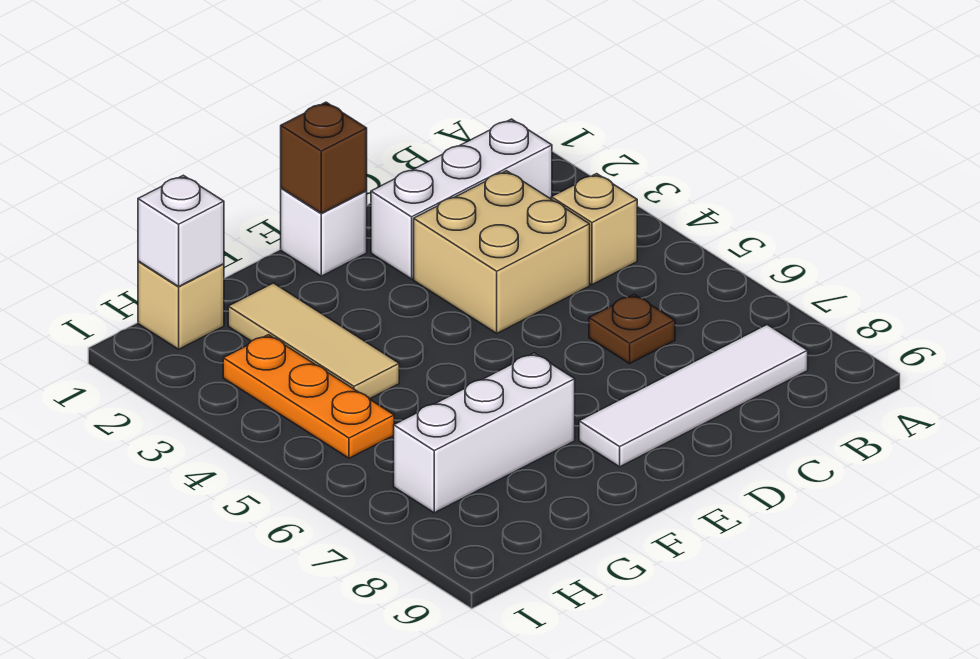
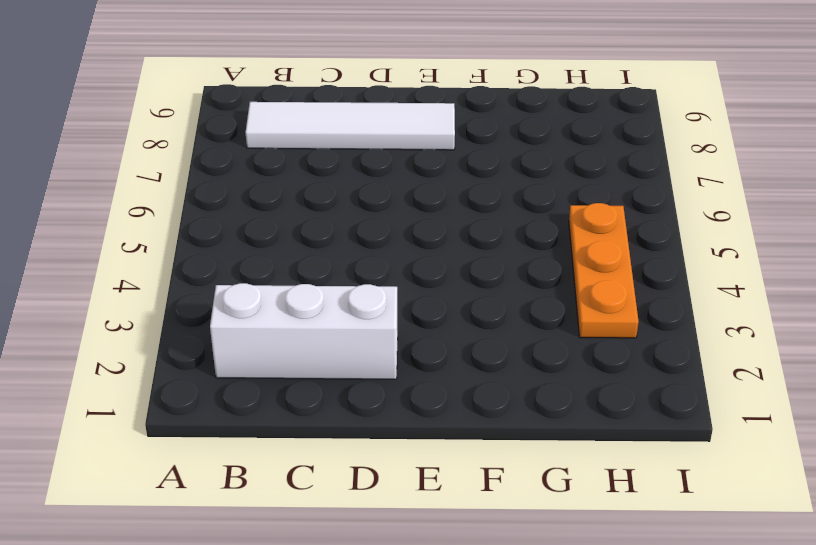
none -> tan 1x1 brick [551,174,637,285]
none -> tan 2x2 brick [414,171,590,333]
none -> brown 1x1 plate [589,294,675,363]

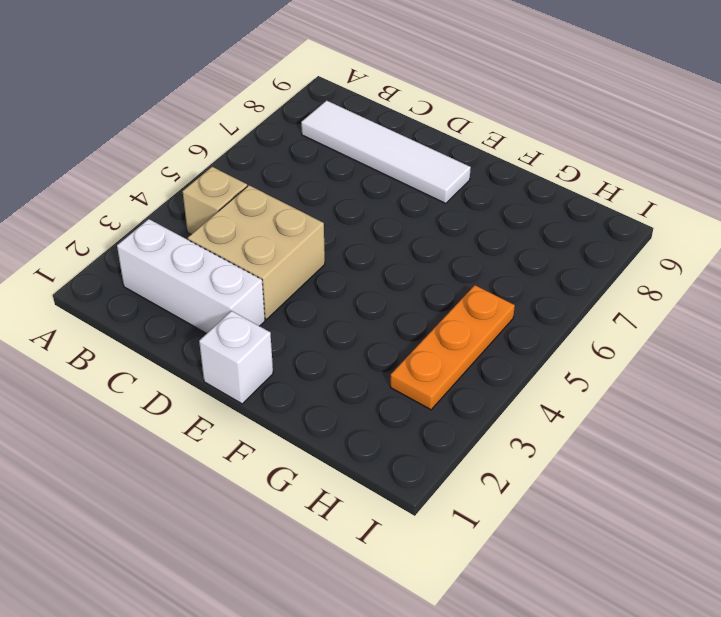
none -> brown 1x1 plate [589,294,675,363]
none -> white 1x3 brick [394,353,575,513]
none -> tan 1x3 tile [228,283,399,399]

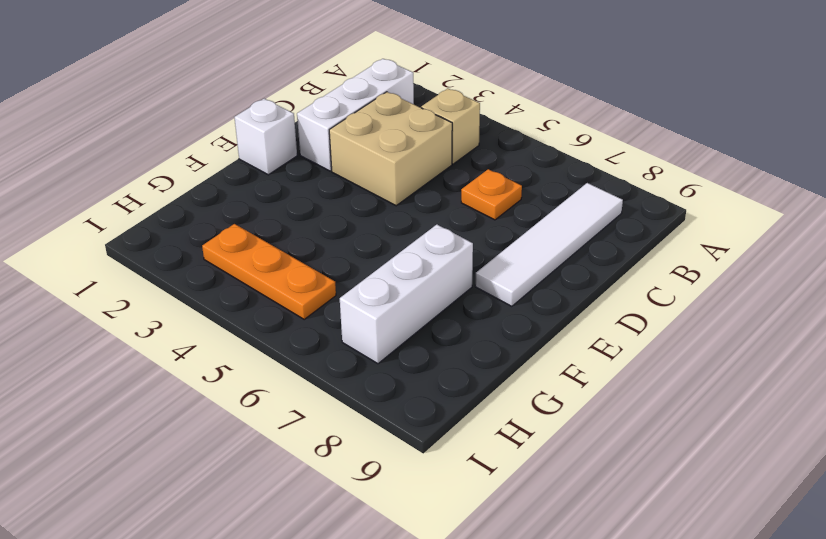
orange 1x1 plate [461,169,522,220] -> brown 1x1 plate [589,294,675,363]
none -> tan 1x3 tile [228,283,399,399]
none -> tan 1x1 brick [138,261,224,349]
none -> brown 1x1 brick [281,102,367,213]

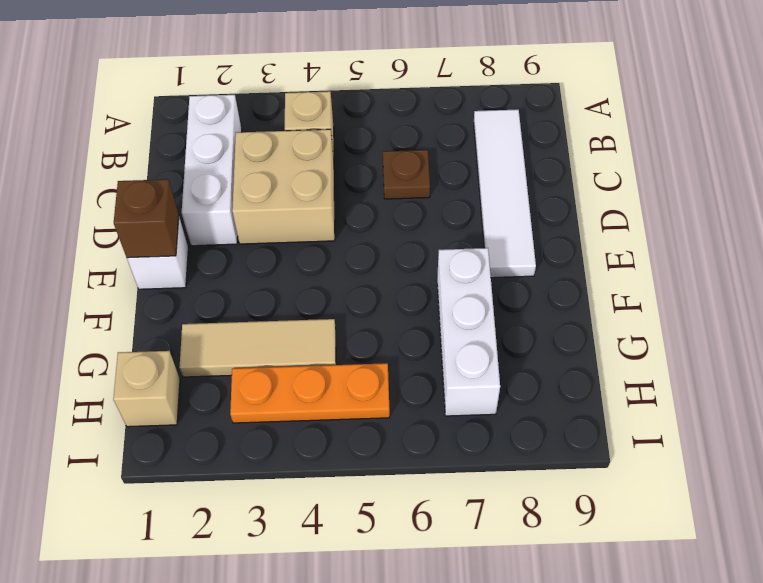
none -> white 1x1 brick [138,175,224,286]

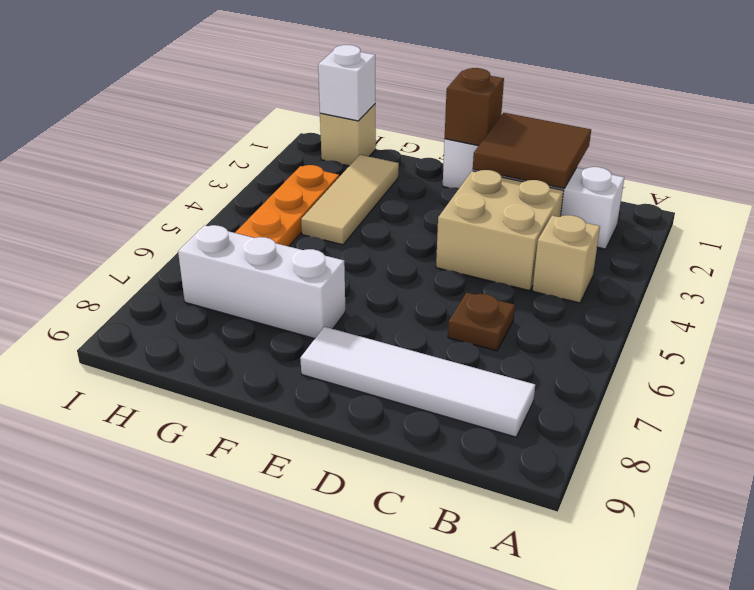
brown 2x2 tile [473,113,591,189] -> none

